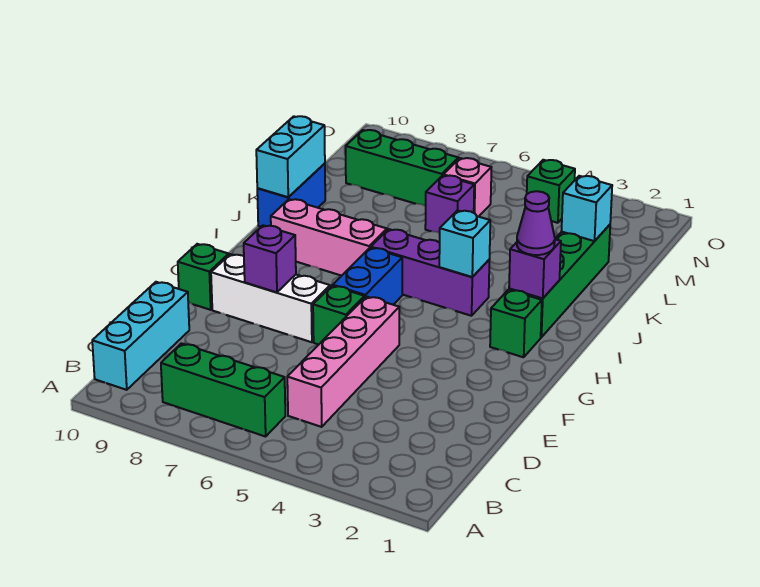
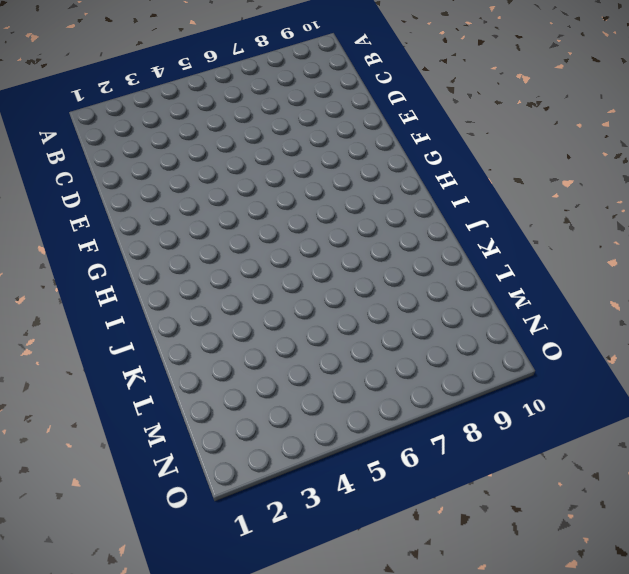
none -> green 1x3 brick [161,343,285,437]
none -> cyan 1x3 brick [92,282,189,390]
none -> pink 1x4 brick [287,296,399,427]

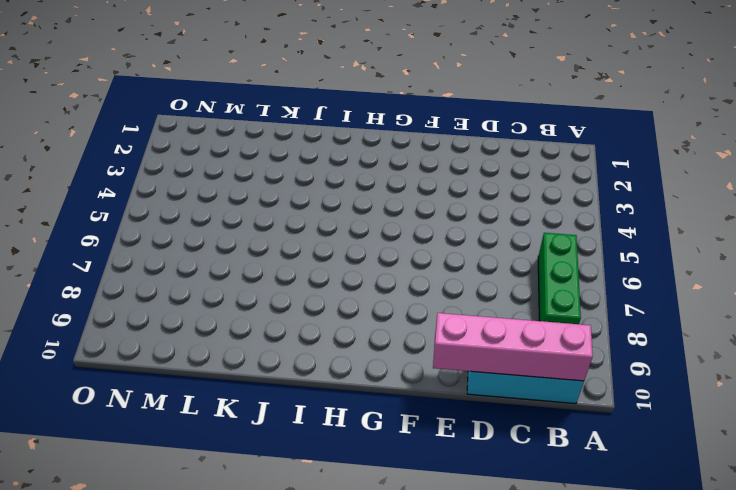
pink 1x4 brick [433,313,593,381] -> pink 1x4 brick moved to [287,296,399,427]
none -> green 1x1 brick [313,286,365,344]
none -> white 1x3 brick [211,254,330,342]
none -> green 1x1 brick [178,244,229,310]

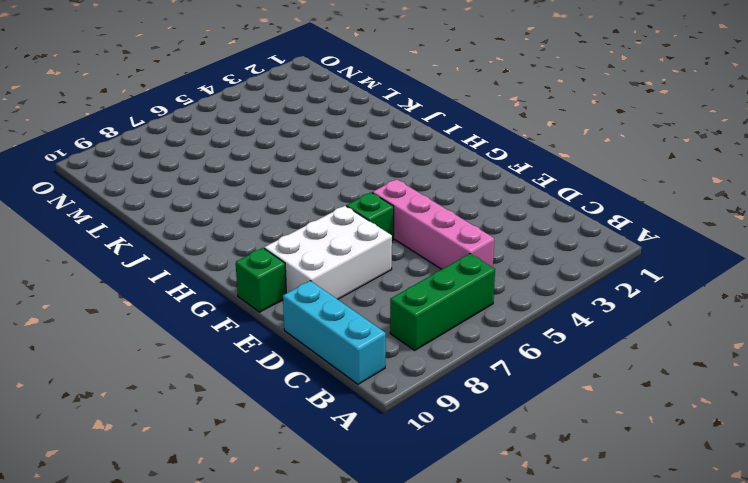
white 2x3 brick [264,206,392,299] -> white 1x3 brick [211,254,330,342]
none -> blue 1x2 brick [333,248,402,305]
none -> green 1x1 brick [490,290,542,357]
none -> green 1x4 brick [509,225,610,337]

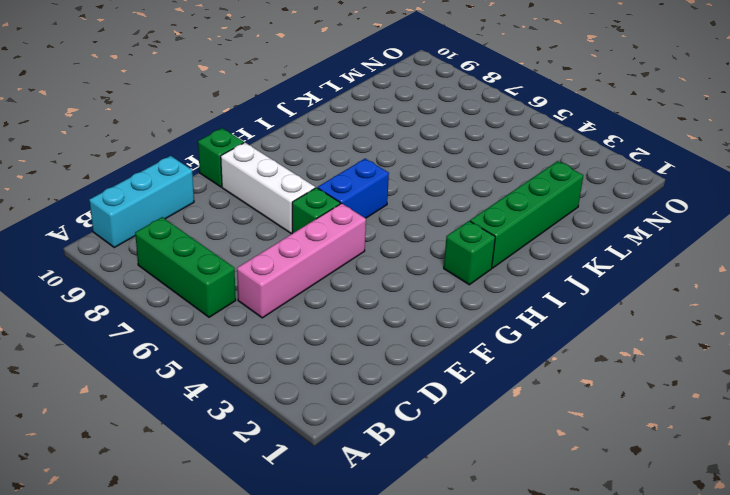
none -> purple 1x3 brick [371,229,489,316]
none -> pink 1x3 brick [271,199,387,276]
none -> blue 1x2 brick [257,163,325,227]

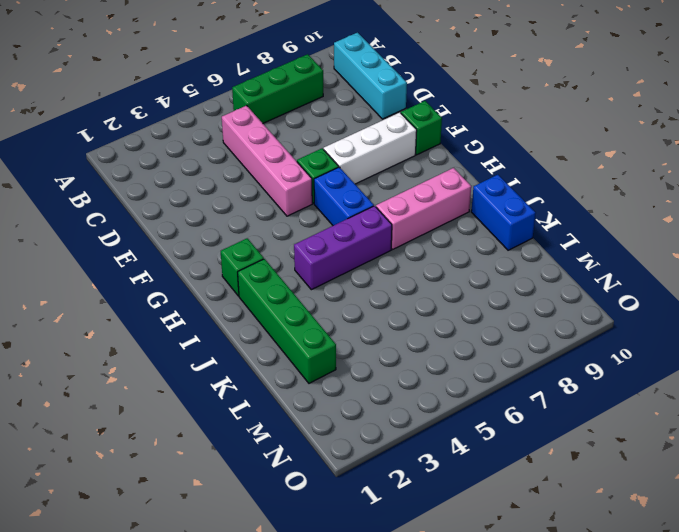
none -> purple 1x1 brick [425,175,474,233]
none -> pink 1x1 brick [443,158,491,217]
none -> green 1x3 brick [346,130,458,206]

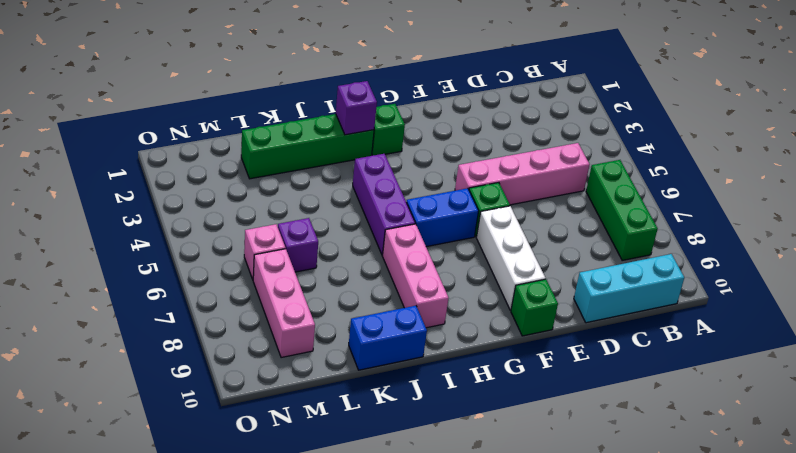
pink 1x3 brick [253,249,315,358] -> green 1x3 brick [346,130,458,206]
none -> green 1x1 brick [527,160,575,223]
none -> purple 1x1 brick [244,225,296,292]
none -> cyan 1x1 brick [439,210,490,277]

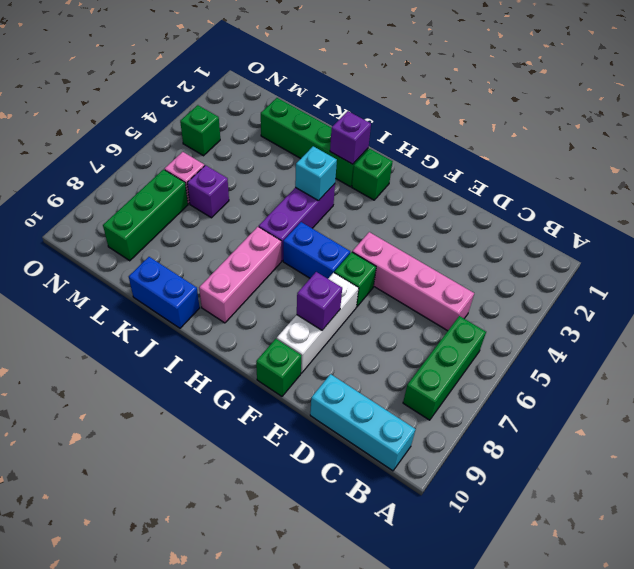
none -> cyan 1x2 brick [256,116,325,197]
none -> cyan 1x1 brick [561,176,612,241]
none -> purple 1x1 cone [517,191,555,255]

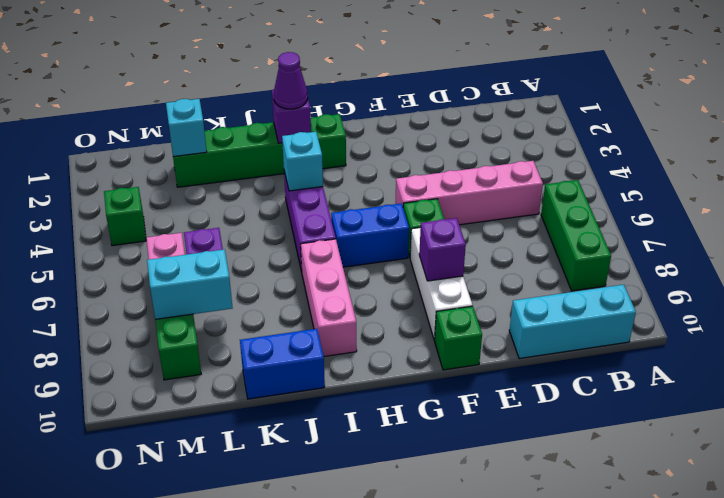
cyan 1x2 brick [147,249,233,319] -> cyan 1x2 brick moved to [256,116,325,197]

